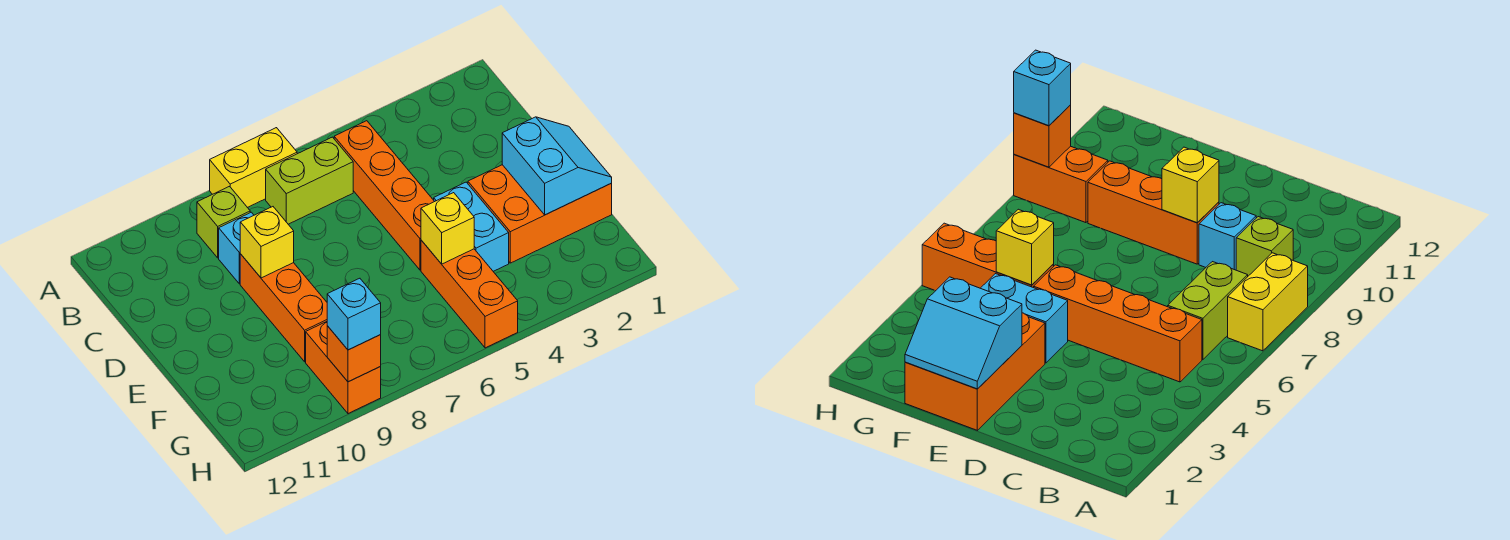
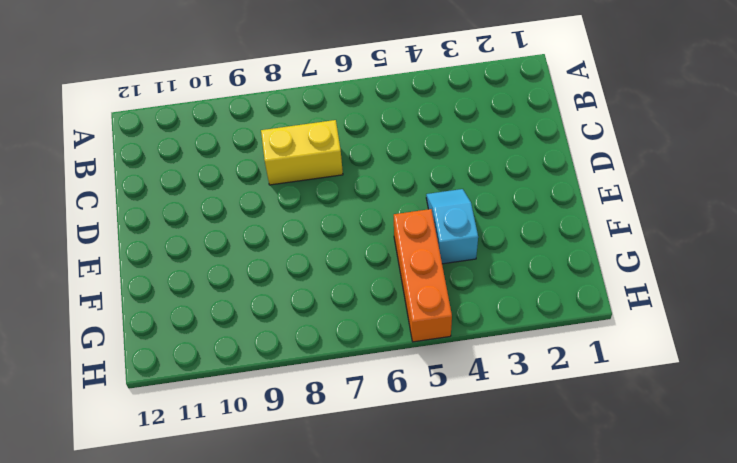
yellow 1x2 brick [261,120,343,185] -> yellow 1x2 brick moved to [210,128,297,208]
cyan 1x2 slope [426,189,478,264] -> cyan 1x2 brick [434,182,509,271]
none -> orange 1x4 brick [334,121,435,270]
none -> lime 1x2 brick [266,137,353,224]
none -> lime 1x1 brick [197,186,250,258]

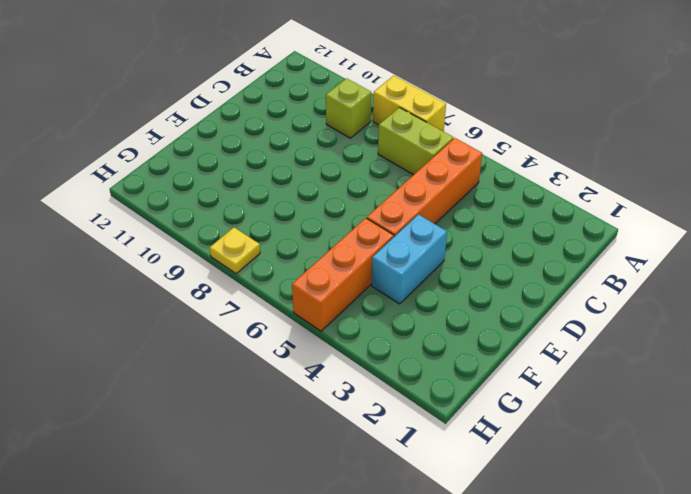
yellow 1x1 plate [210,227,260,274] -> none
none -> cyan 1x1 brick [219,212,254,284]
none -> orange 1x3 brick [240,254,327,362]
none -> orange 2x3 brick [468,165,612,263]

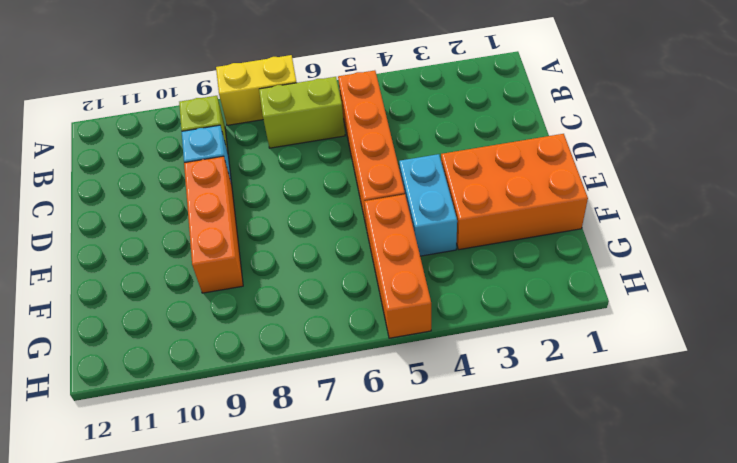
none -> orange 1x2 brick [306,322,381,414]
none -> yellow 1x1 brick [240,207,294,278]
none -> cyan 2x2 slope [502,117,612,215]

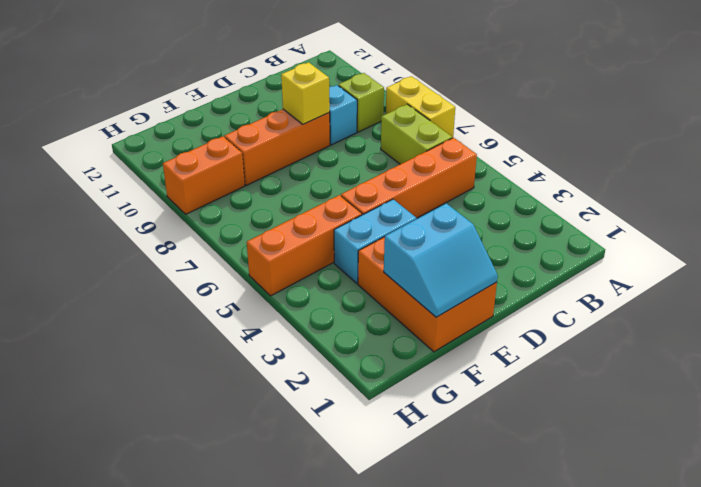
none -> yellow 1x1 brick [421,193,474,264]
none -> orange 1x1 brick [327,326,381,382]
none -> cyan 1x1 brick [327,278,381,350]

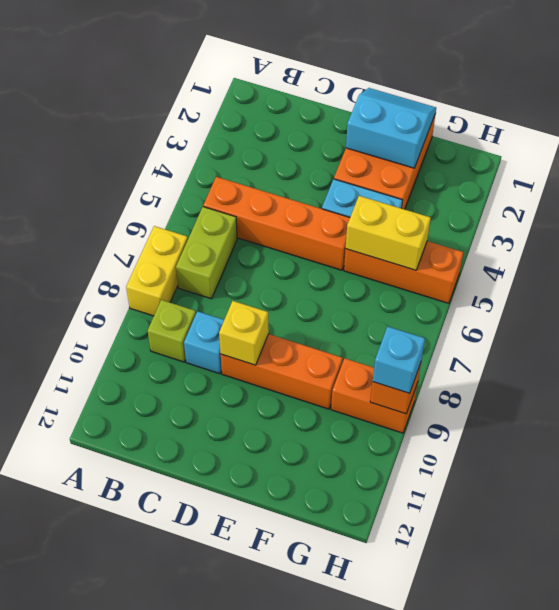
yellow 1x2 brick [346,196,431,270] -> yellow 1x1 brick [421,193,474,264]

